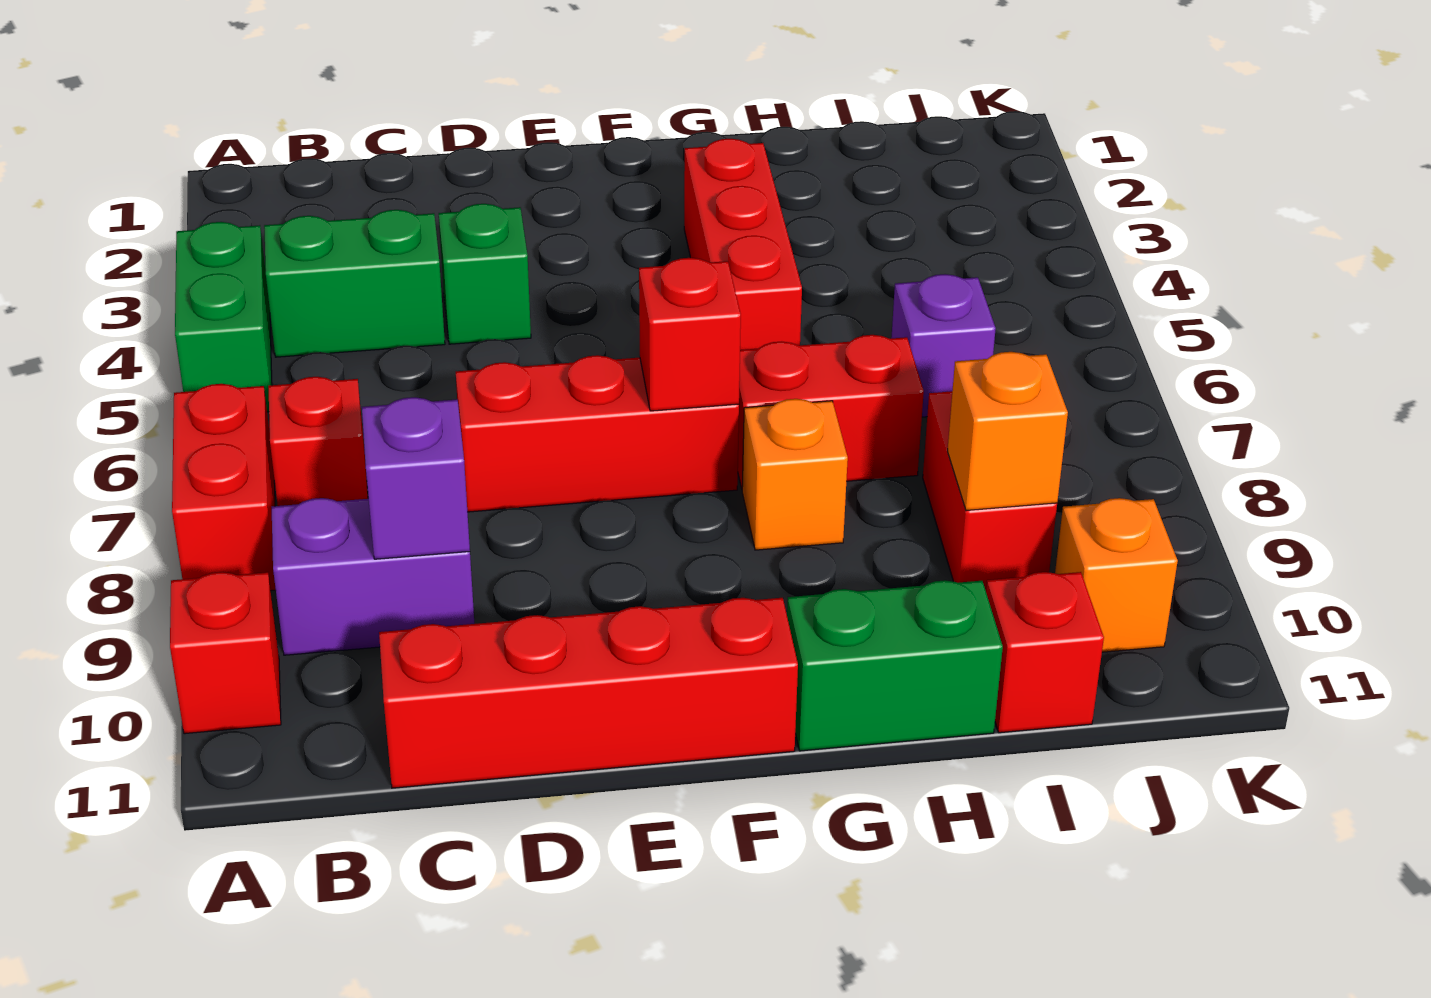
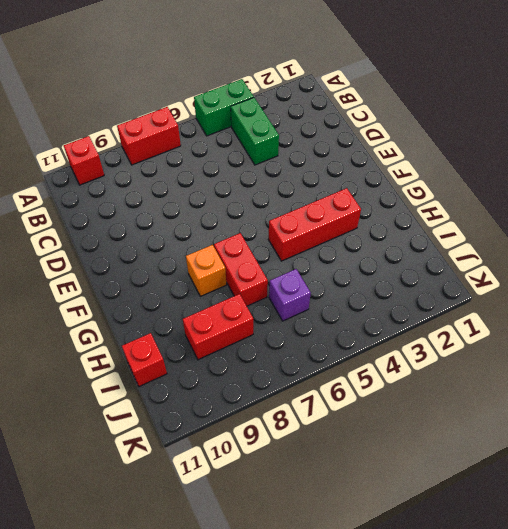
none -> red 1x1 brick [268,377,368,506]
none -> purple 1x2 brick [272,498,474,655]
none -> red 1x4 brick [379,598,798,788]

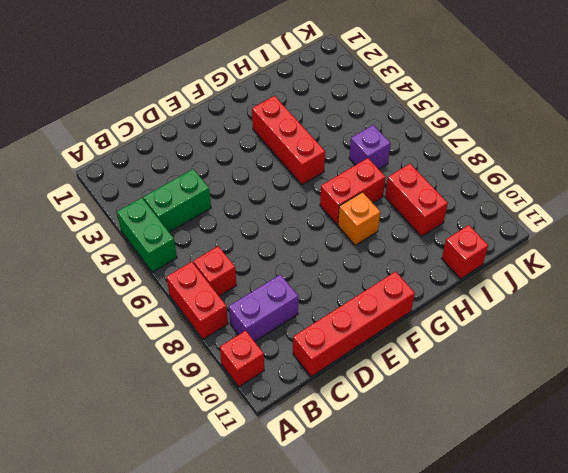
none -> green 1x1 brick [439,204,531,344]
none -> red 1x3 brick [456,355,739,512]
none -> green 1x2 brick [787,580,1003,751]

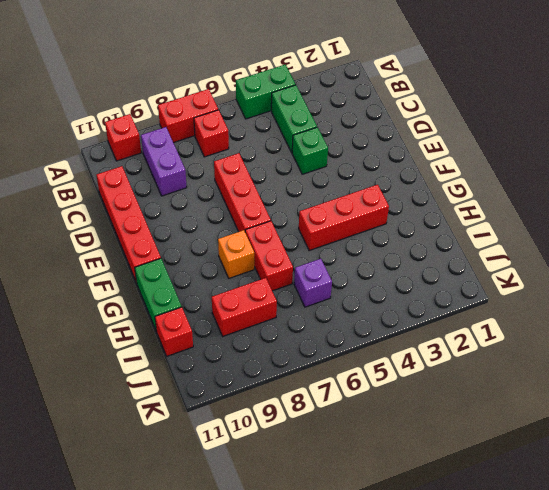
none -> orange 1x1 brick [1055,498,1178,652]
none -> purple 1x1 brick [362,397,470,559]
none -> red 1x1 brick [639,258,741,411]

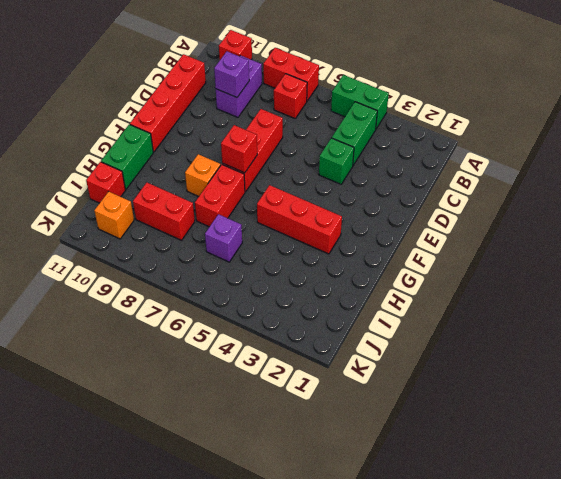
none -> orange 1x1 brick [948,352,1068,511]

